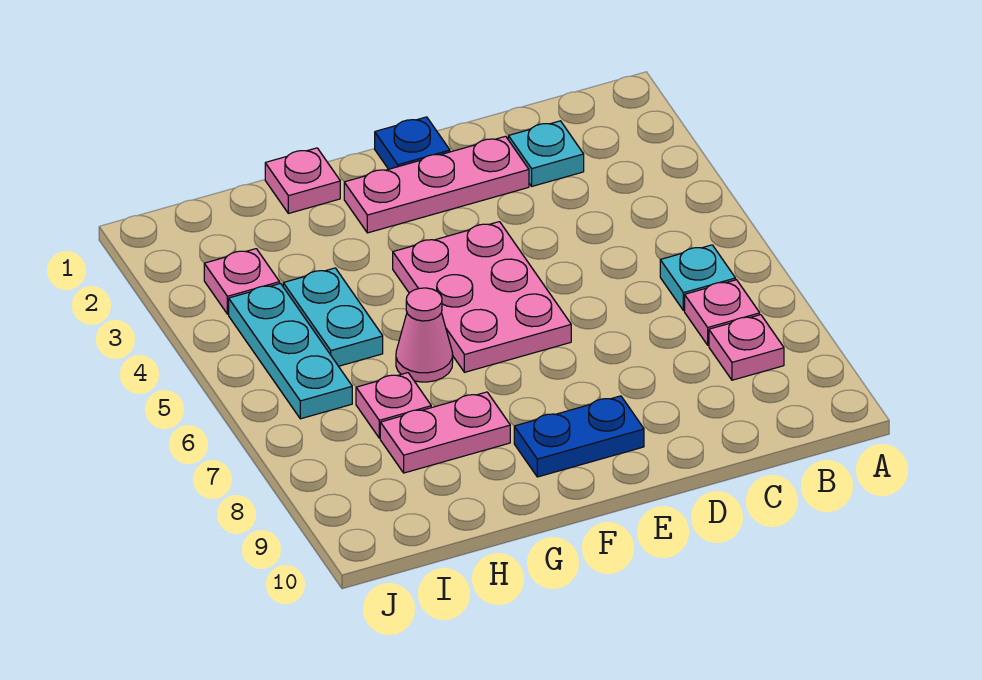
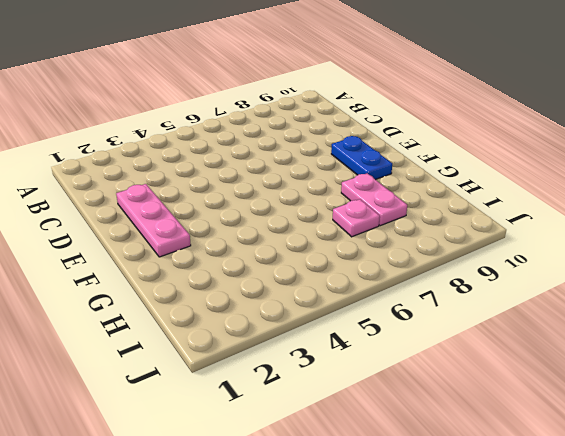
none -> cyan 1x1 plate [660,245,736,311]
none -> pink 1x1 plate [685,280,760,345]
none -> pink 1x1 plate [709,315,784,380]

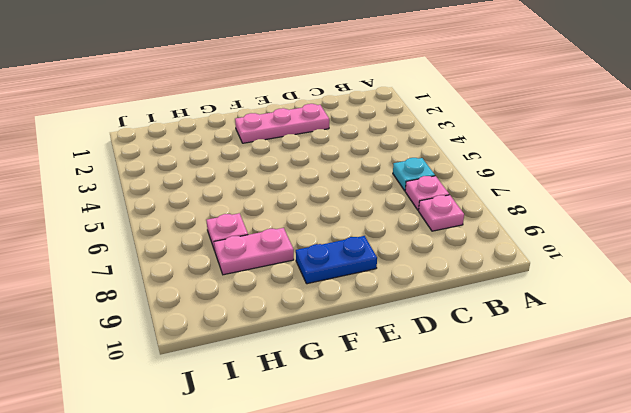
none -> cyan 1x1 plate [508,121,584,186]
none -> blue 1x1 plate [375,117,450,169]
none -> pink 2x3 plate [393,222,571,372]

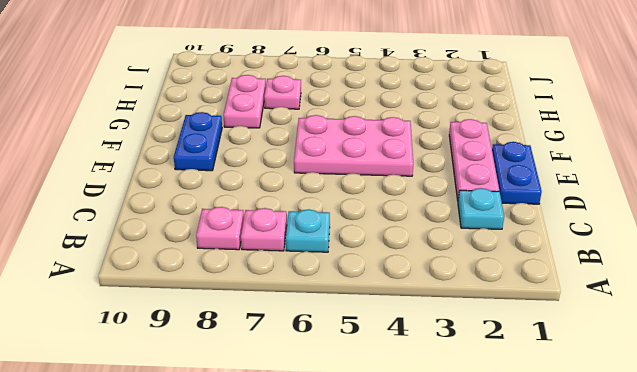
blue 1x2 plate [492,142,542,204] -> blue 1x1 plate [375,117,450,169]
none -> pink 1x1 plate [265,148,340,213]
none -> pink 1x1 cone [396,288,453,382]
none -> cyan 1x2 plate [283,268,383,366]

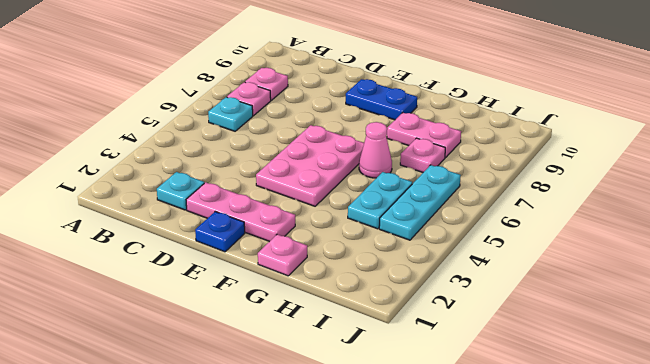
none -> pink 1x1 plate [204,249,280,314]

